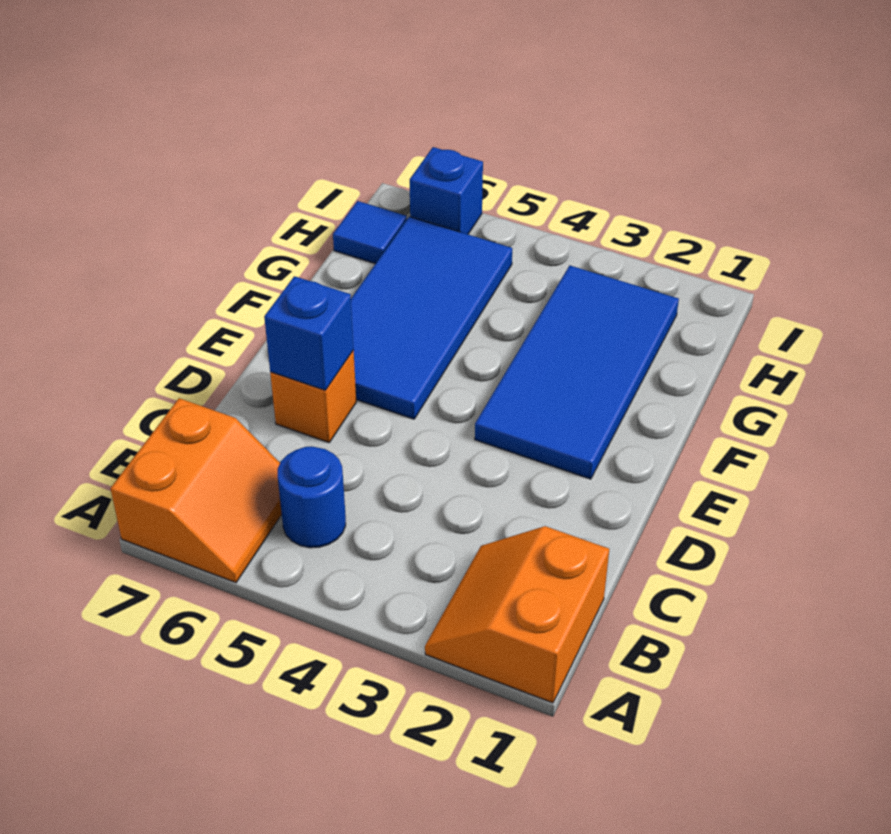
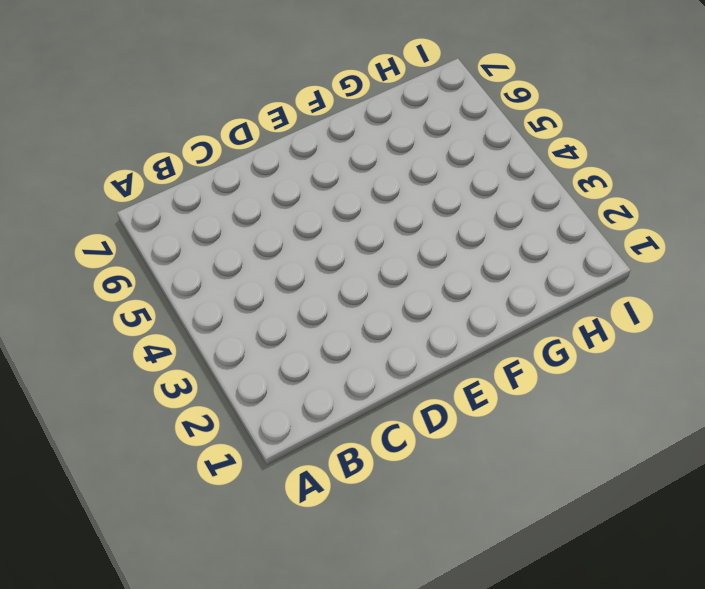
none -> orange 2x2 slope [425,526,609,703]
none -> orange 2x2 slope [110,398,282,583]

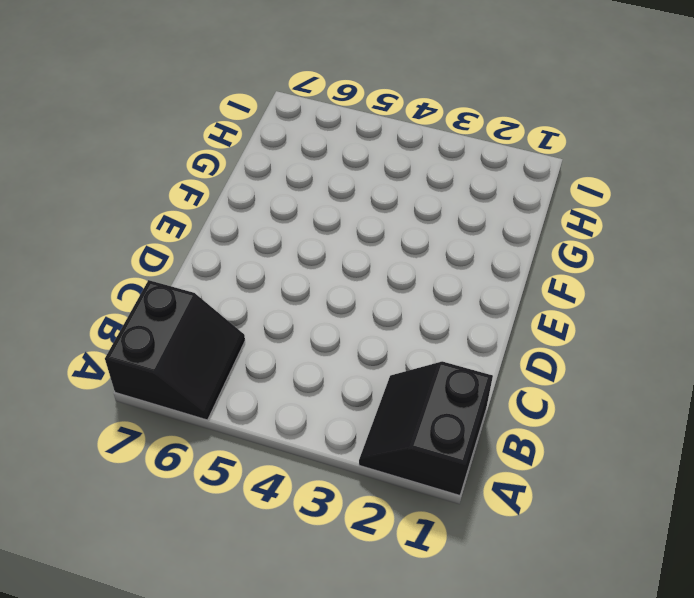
black 2x2 slope [359,361,493,495] -> orange 2x2 slope [425,526,609,703]
black 2x2 slope [105,280,245,420] -> orange 2x2 slope [110,398,282,583]
none -> blue 1x1 round brick [278,447,346,548]
none -> orange 1x1 brick [270,351,356,443]

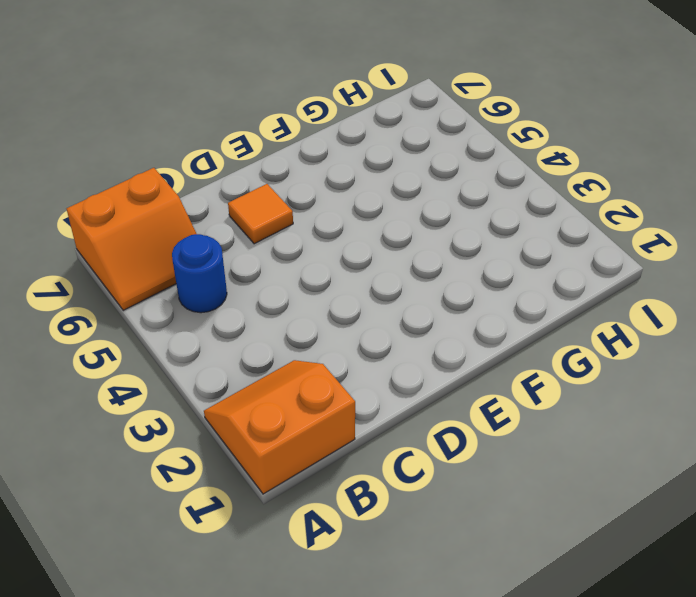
orange 1x1 tile [228,184,293,244] -> orange 1x1 brick [270,351,356,443]
none -> blue 2x4 tile [475,266,679,479]
none -> blue 2x4 tile [351,217,512,419]

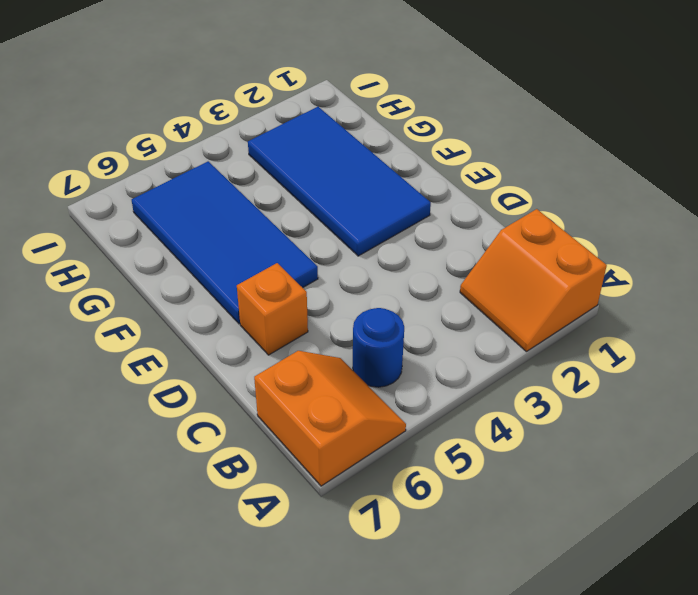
none -> blue 1x1 tile [333,201,407,264]
none -> blue 1x1 brick [410,147,483,234]

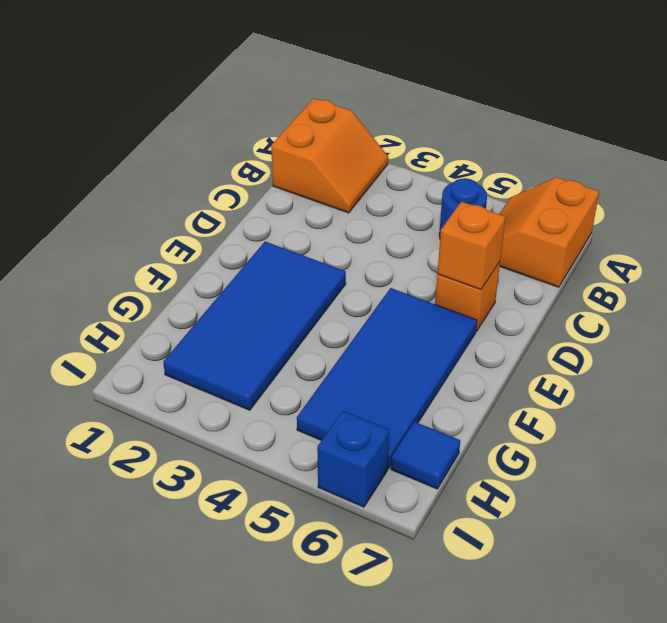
orange 1x1 brick [438,201,505,290] -> blue 1x1 brick [264,276,354,390]

